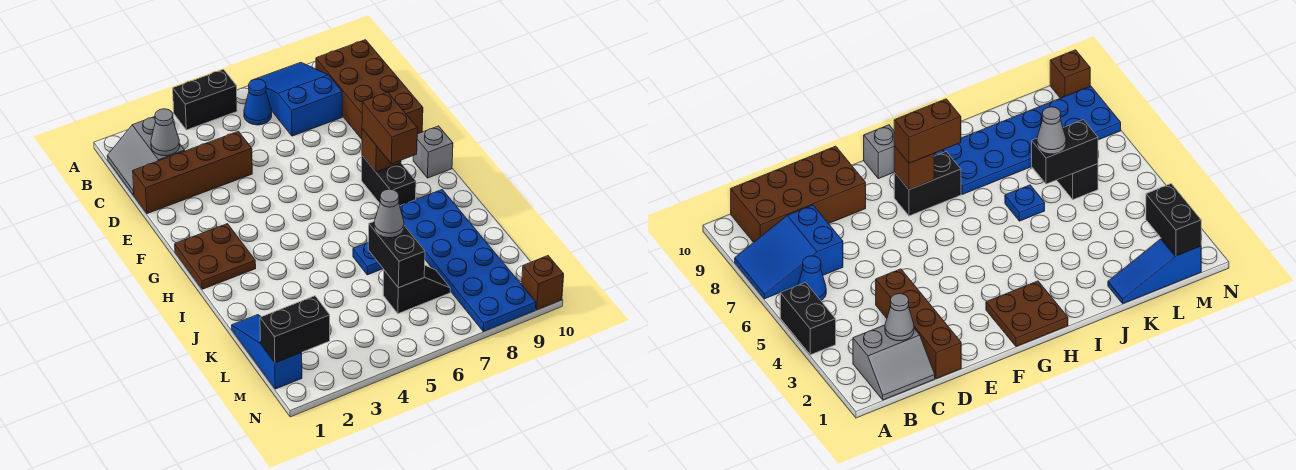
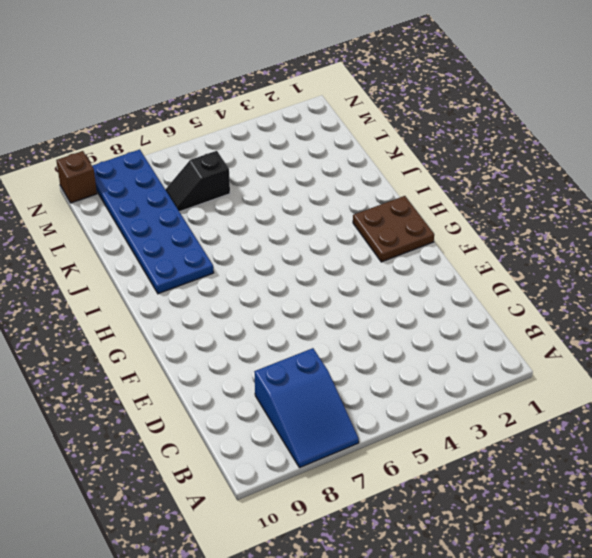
none -> black 1x2 brick [173,69,237,130]
none -> grey 2x2 slope [107,117,185,195]
none -> blue 1x1 cone [244,79,272,125]

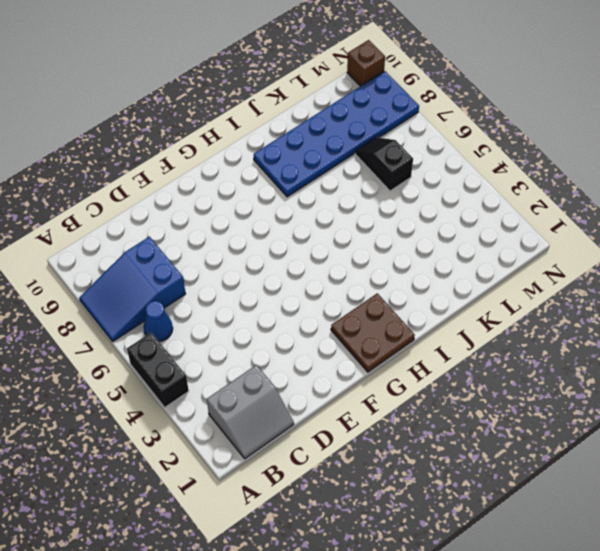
none -> brown 2x4 brick [316,40,423,139]
none -> brown 1x4 brick [133,131,252,214]
none -> black 1x2 brick [362,156,416,206]

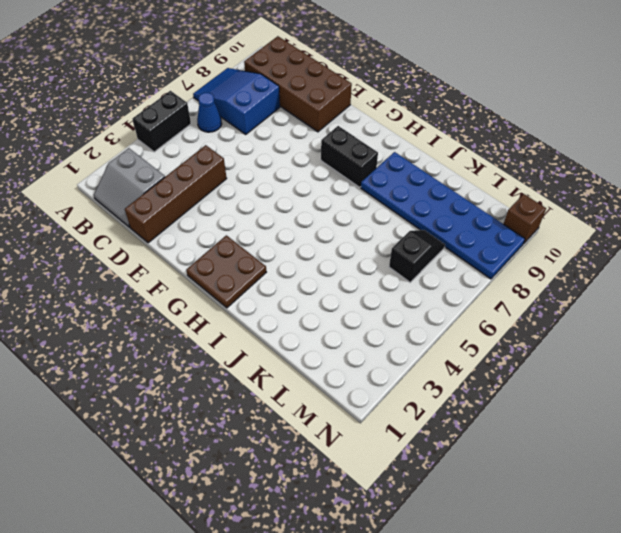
none -> grey 1x1 brick [413,126,453,178]
none -> blue 1x1 plate [353,243,383,275]
none -> blue 1x3 slope [232,315,302,389]

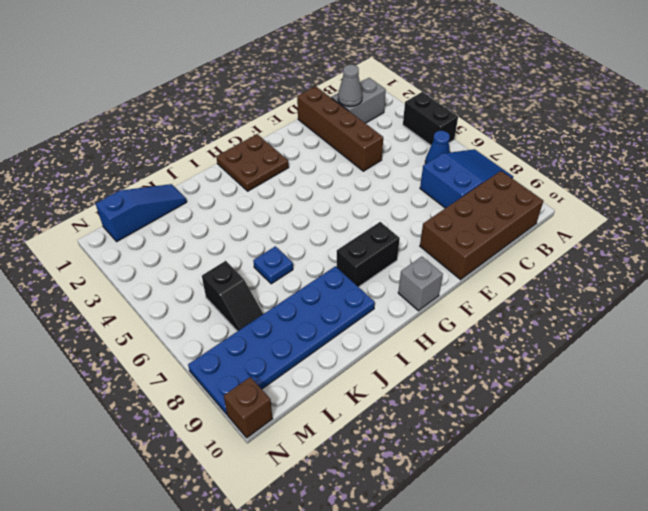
none -> brown 1x1 brick [362,129,401,172]
none -> black 1x2 brick [368,222,425,288]
none -> black 1x2 brick [260,296,330,363]

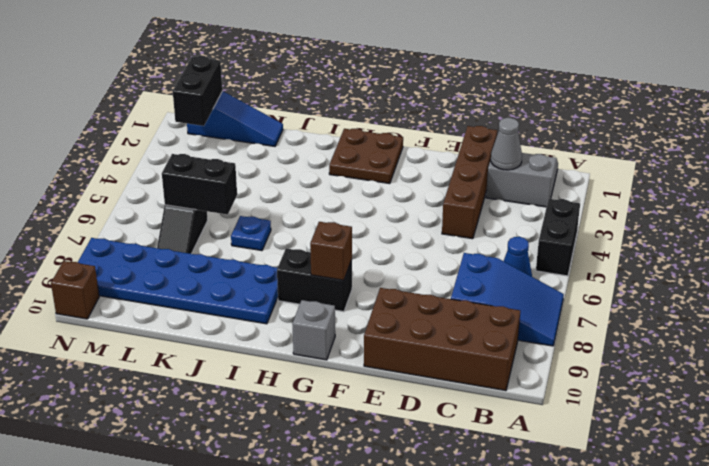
none -> brown 1x2 brick [362,92,417,164]
none -> grey 1x1 cone [374,189,404,238]

